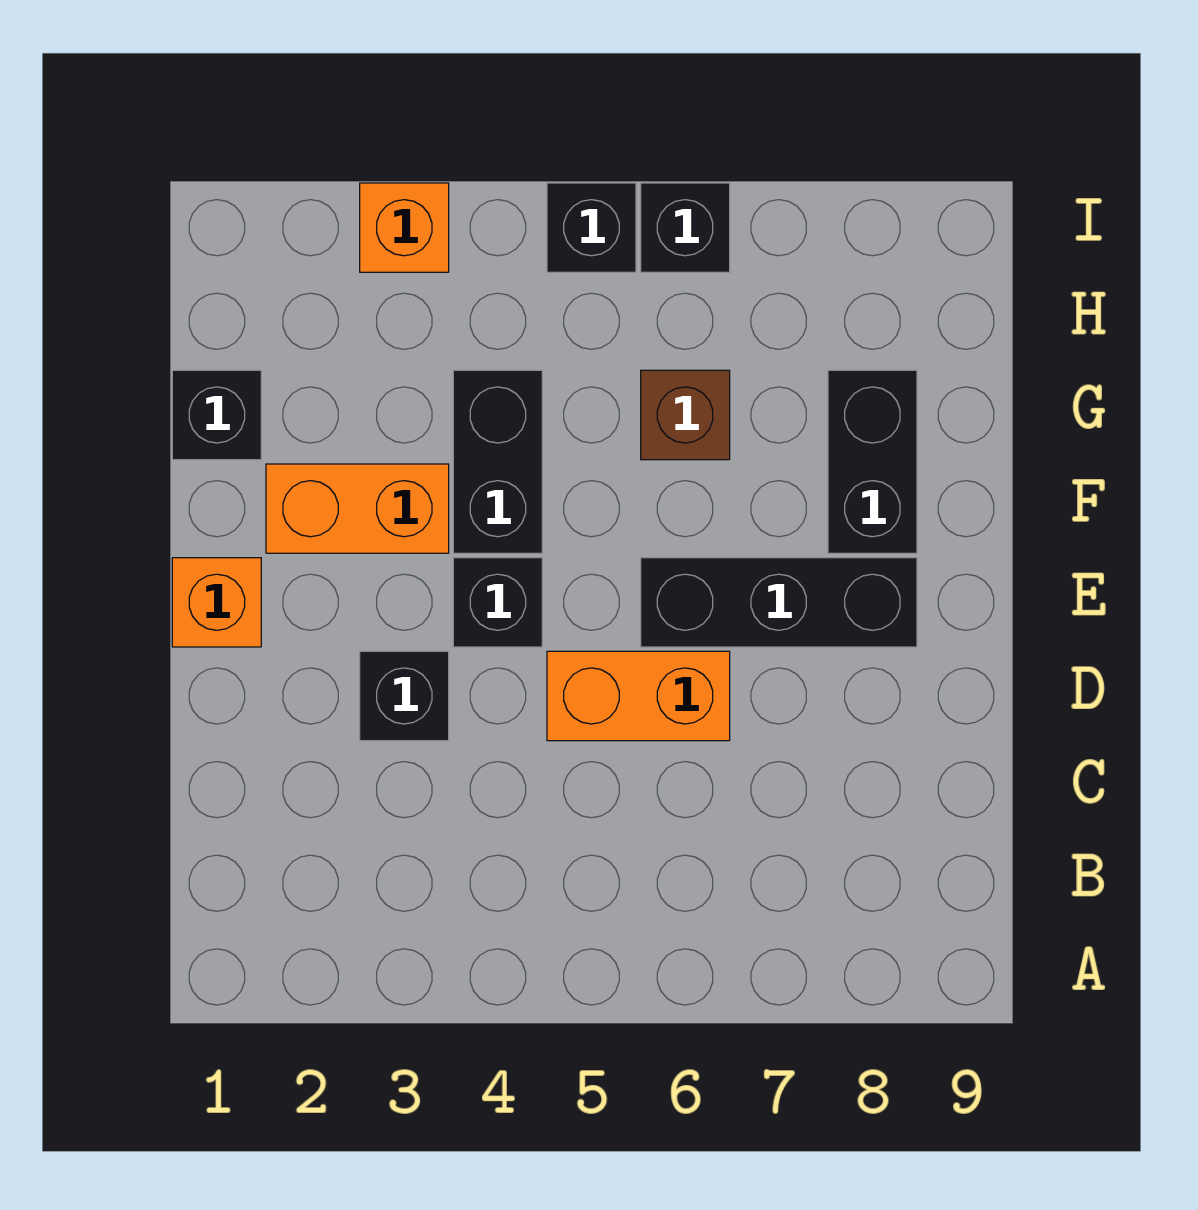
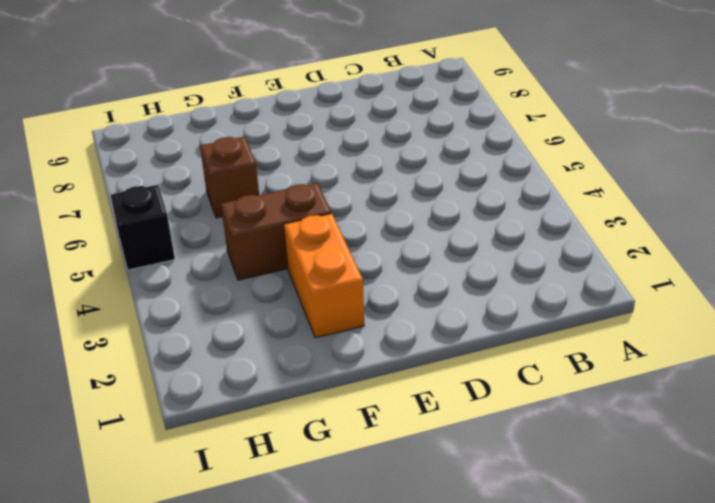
brown 1x2 brick [221,183,331,280] -> black 1x2 brick [453,370,542,553]
none -> black 1x1 brick [360,651,449,741]
none -> orange 1x2 brick [547,651,730,741]
none -> orange 1x1 brick [172,558,261,647]

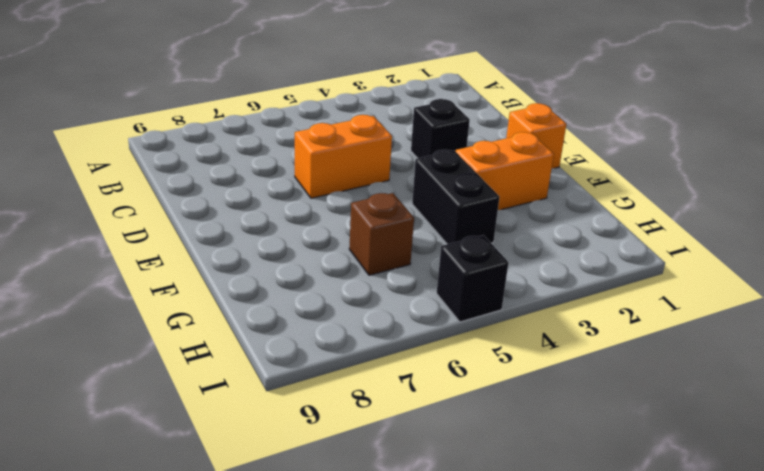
none -> black 1x1 brick [453,558,542,647]
none -> black 1x3 brick [641,558,917,647]
none -> black 1x2 brick [828,370,917,553]

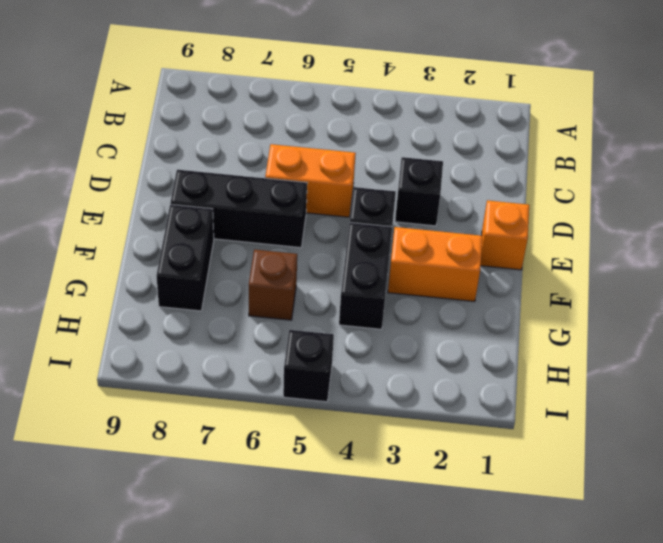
none -> black 1x1 brick [172,370,261,460]
none -> orange 1x1 brick [360,183,449,272]
none -> black 1x1 brick [641,183,730,272]

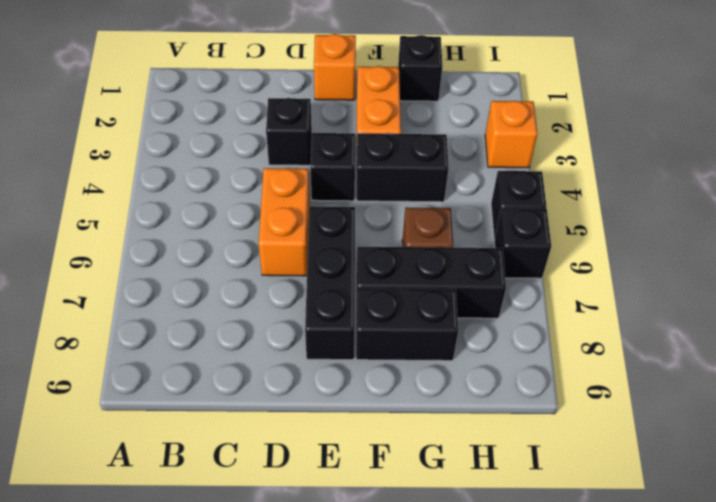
black 1x3 brick [356,247,506,318] -> none

